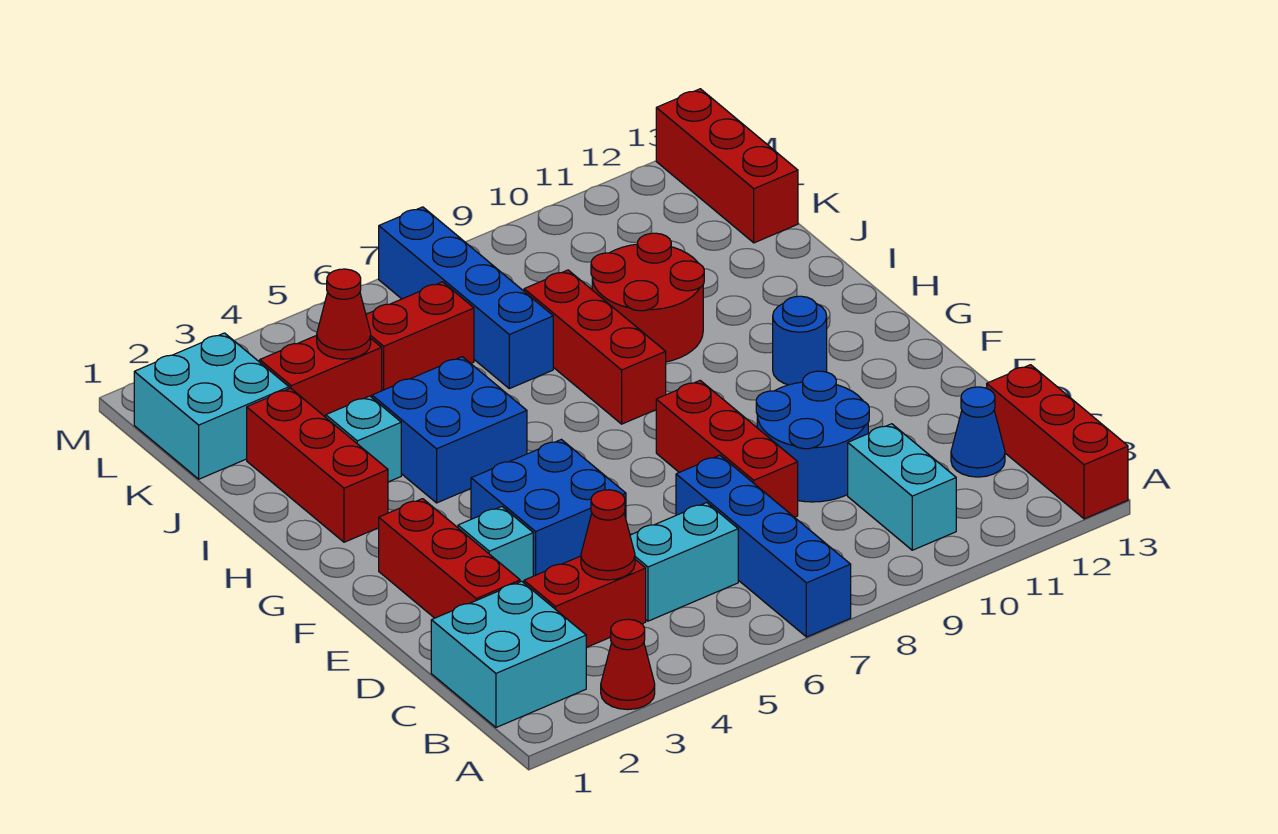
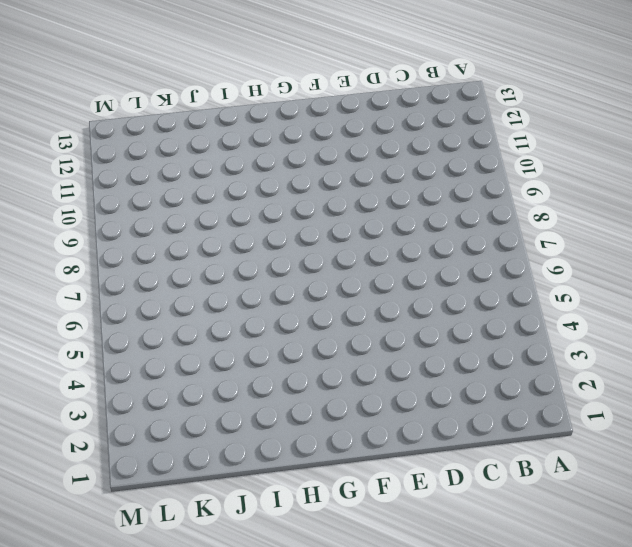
none -> red 1x1 cone [601,619,655,710]
none -> blue 1x4 brick [676,455,851,637]
none -> red 1x3 brick [987,365,1128,519]

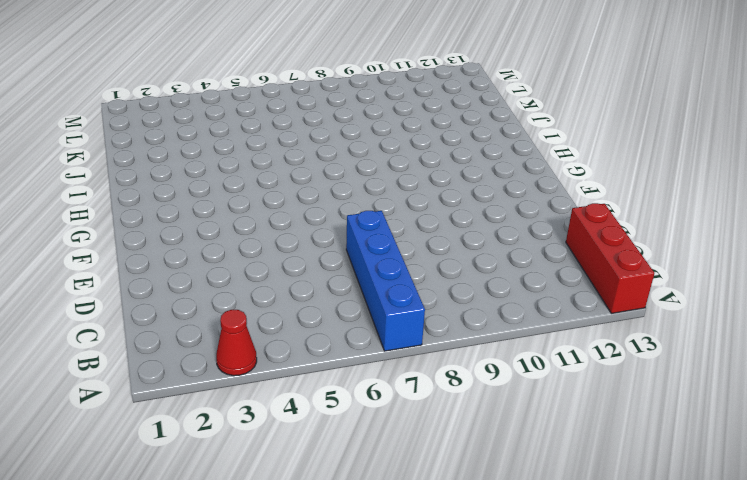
none -> cyan 2x2 brick [431,581,586,727]
none -> cyan 1x2 brick [848,424,956,550]
none -> red 1x2 brick [524,556,646,648]

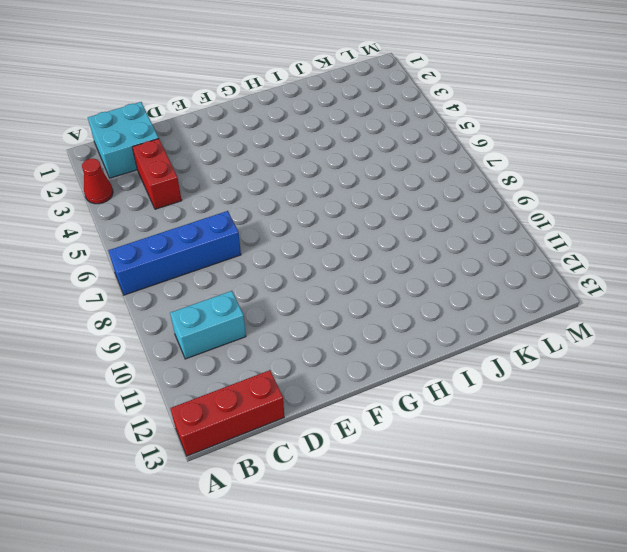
none -> cyan 1x2 brick [630,503,738,621]
none -> blue 1x1 cone [951,387,1005,477]
none -> red 1x3 brick [379,499,520,618]

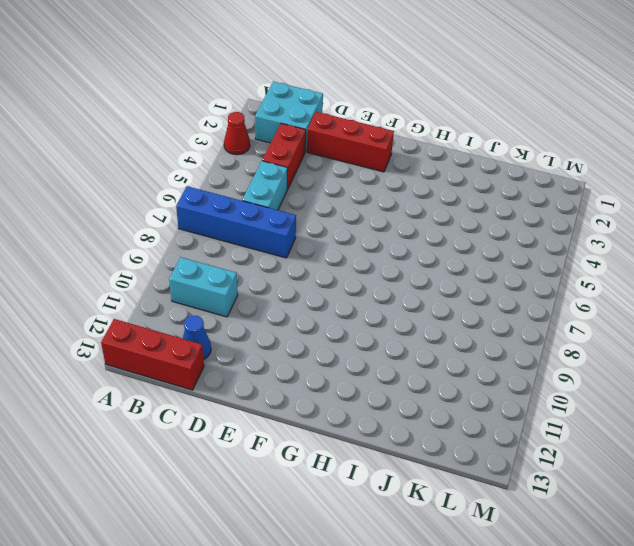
none -> red 1x3 brick [656,381,798,517]
none -> blue 2x2 round brick [756,371,869,502]
none -> cyan 1x1 brick [458,507,533,583]

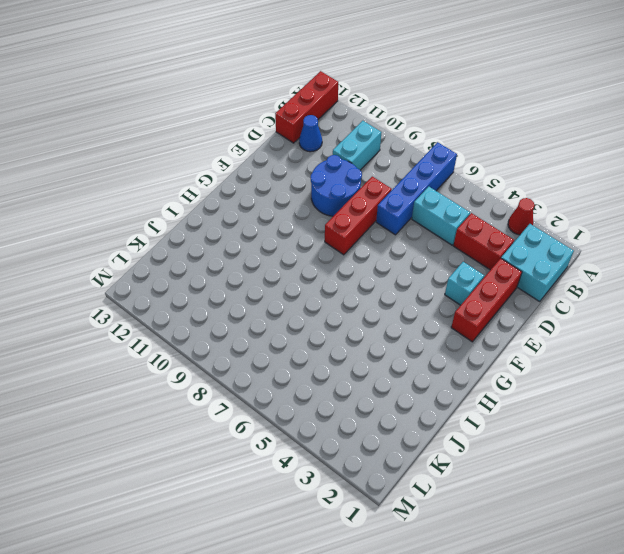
none -> blue 2x2 brick [471,439,626,576]
none -> blue 1x1 round brick [773,296,827,385]
none -> red 1x3 brick [247,388,388,542]

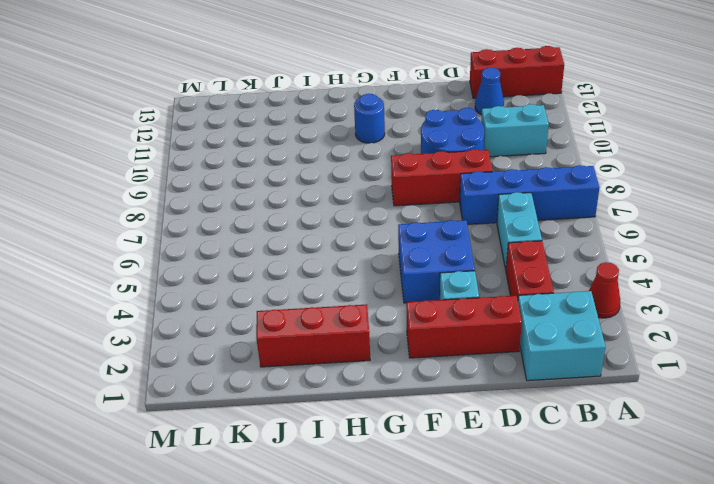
none -> blue 2x2 brick [372,357,527,503]
none -> red 1x3 brick [524,270,666,424]
none -> cyan 1x1 brick [326,396,401,482]

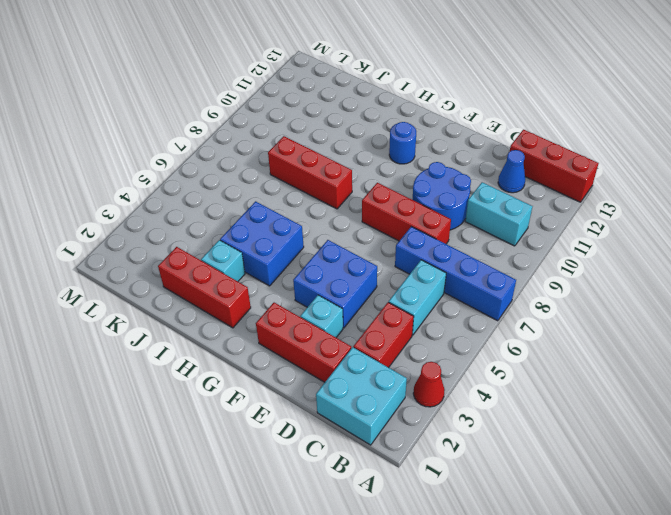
none -> red 2x2 round brick [591,233,704,362]
none -> blue 1x4 brick [379,207,553,389]
none -> cyan 2x2 brick [134,333,289,479]

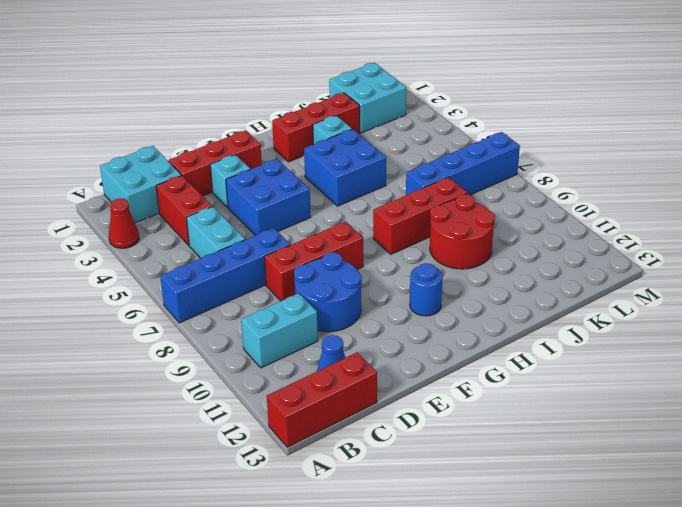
none -> red 1x2 brick [260,335,382,417]
none -> red 1x2 brick [366,282,474,391]
none -> red 1x3 brick [656,89,798,243]

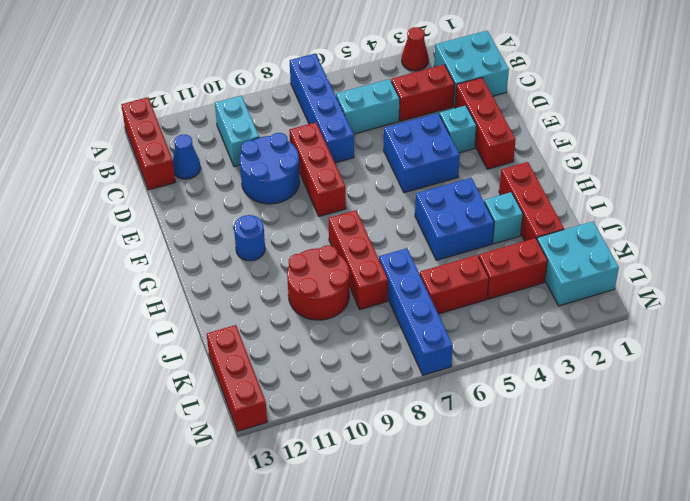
none -> red 1x1 cone [581,490,635,580]
none -> red 1x1 cone [317,269,371,359]

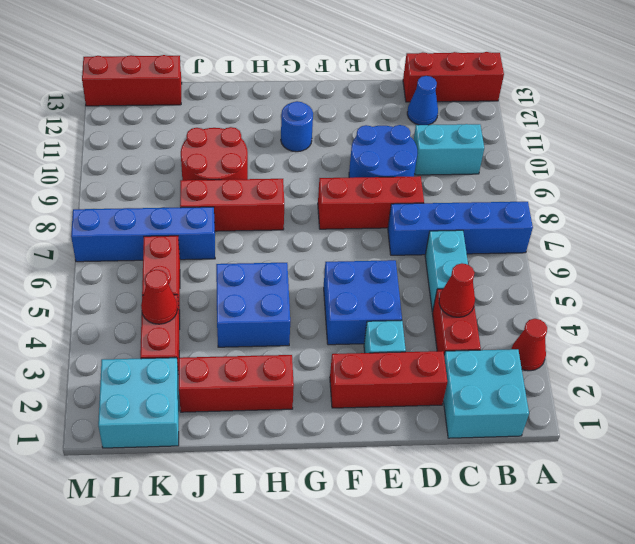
none -> cyan 1x1 brick [326,396,401,482]

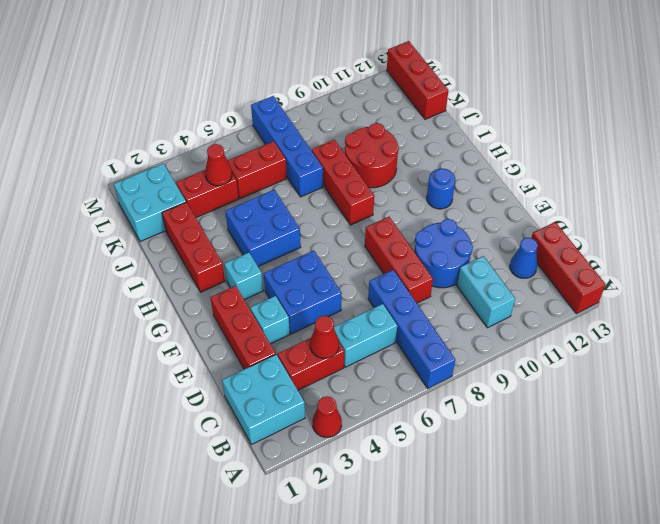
cyan 1x1 brick [224,253,263,300] -> cyan 1x1 brick moved to [326,396,401,482]

